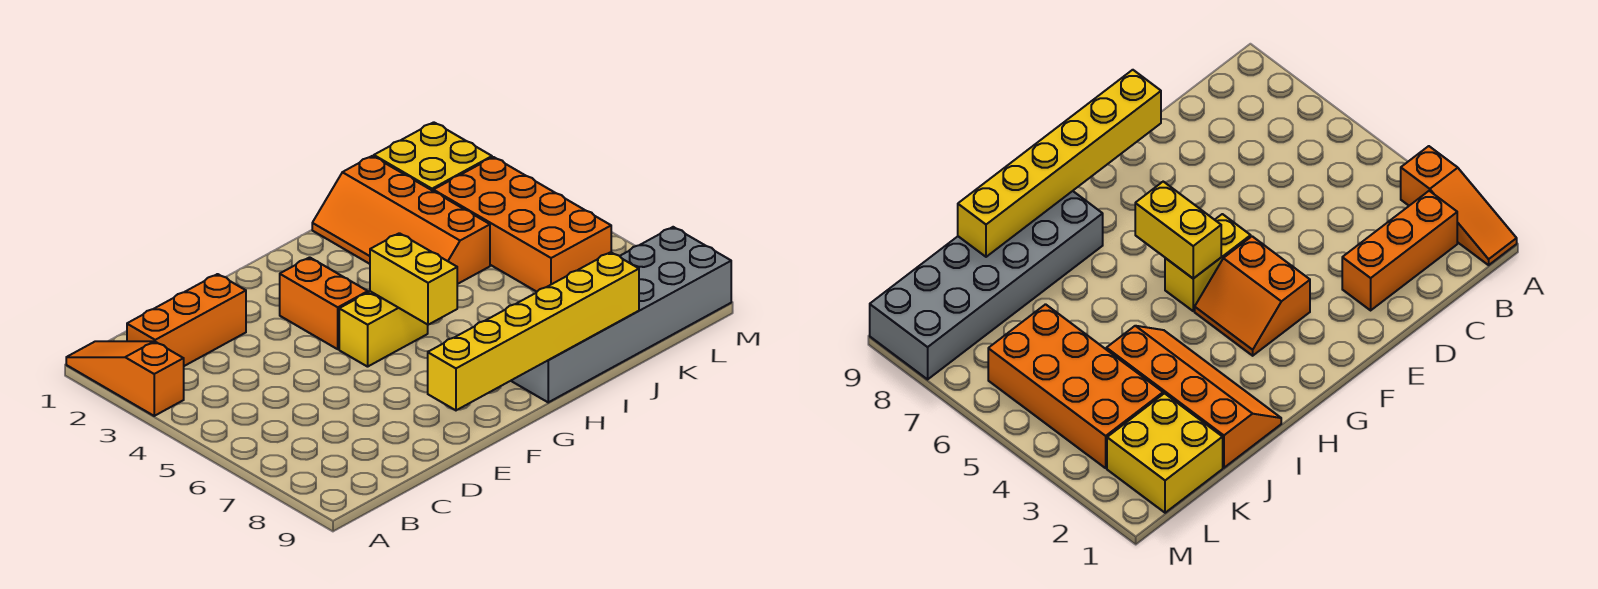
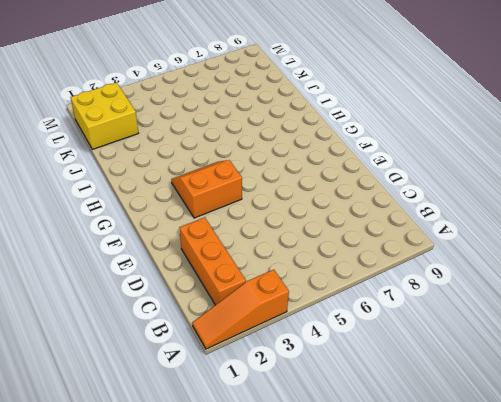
none -> yellow 1x2 brick [339,291,428,367]
none -> grey 2x6 brick [511,227,731,402]

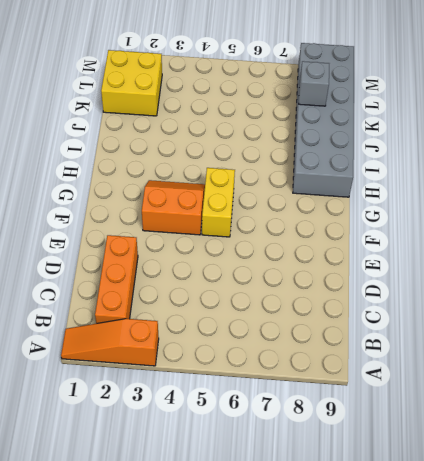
grey 1x1 brick [298,61,329,106] -> none
none -> orange 2x4 slope [312,156,490,284]
none -> orange 2x4 brick [433,157,611,292]

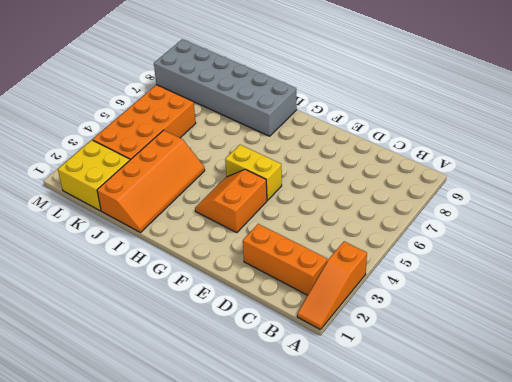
none -> yellow 1x6 brick [428,252,639,410]
none -> yellow 1x2 brick [370,233,457,325]

